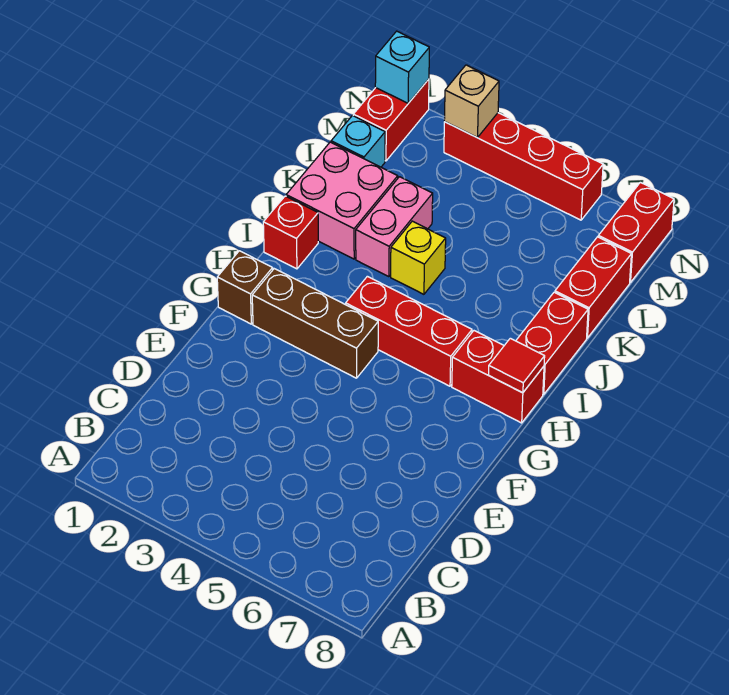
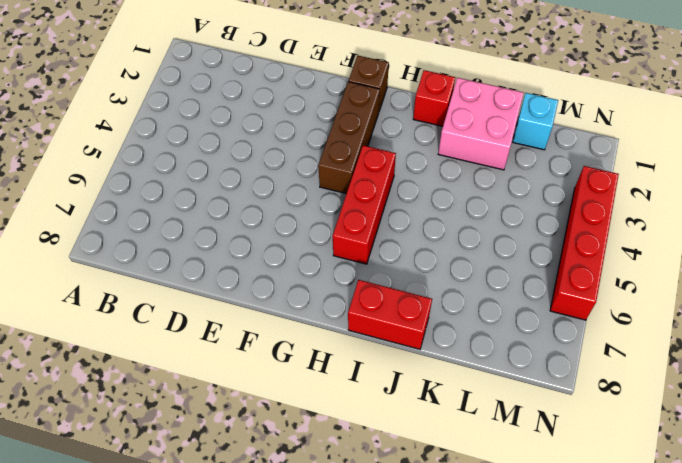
none -> red 1x2 brick [452,331,544,423]
none -> pink 1x2 brick [356,177,433,277]
none -> yellow 1x1 brick [391,221,446,294]

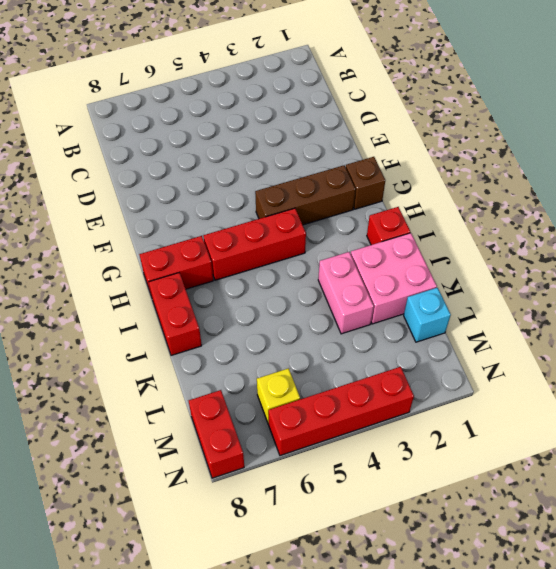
yellow 1x1 brick [257,368,300,424] -> yellow 1x1 brick moved to [391,221,446,294]
none -> red 1x2 brick [555,237,631,338]
none -> red 1x2 brick [353,79,429,161]
none -> red 1x1 tile [488,338,545,393]

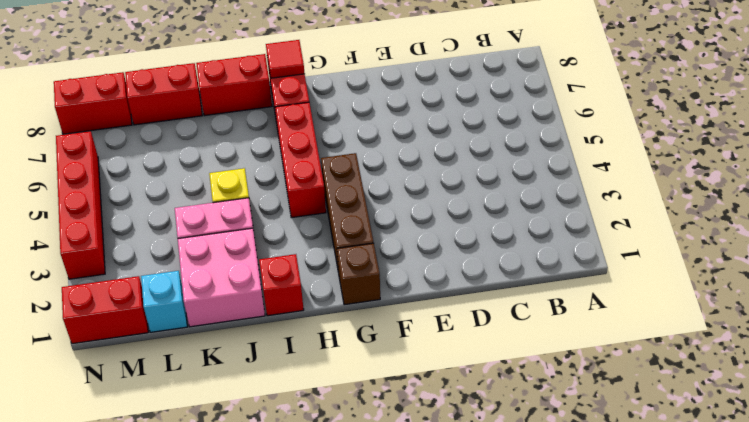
none -> cyan 1x1 brick [375,31,429,103]
none -> tan 1x1 brick [444,65,499,137]

